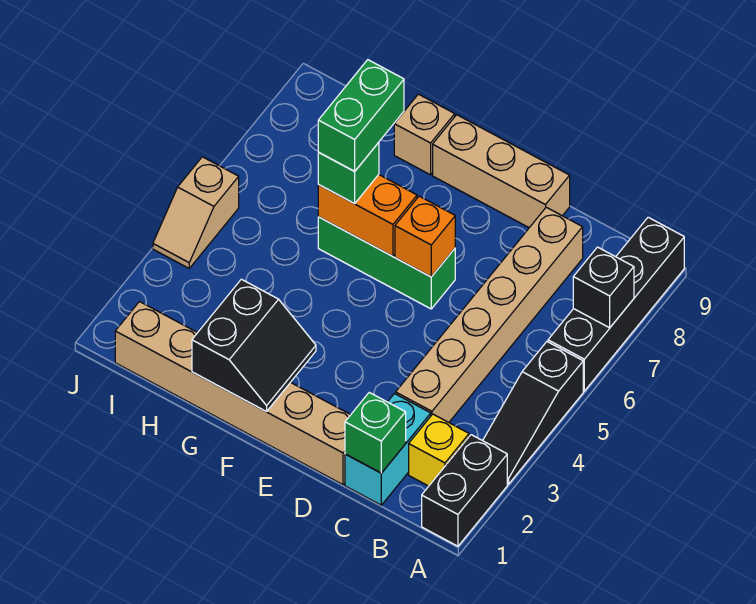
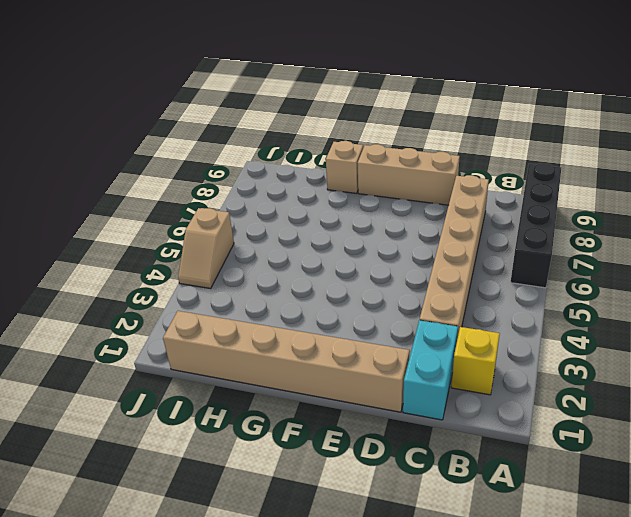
none -> black 1x2 brick [422,435,507,546]
none -> black 1x3 slope [483,342,583,484]
none -> green 1x3 brick [318,217,455,309]

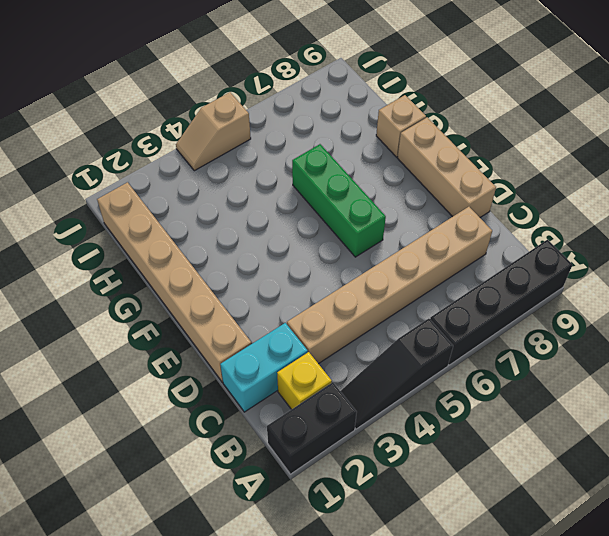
none -> black 1x1 brick [573,247,634,328]
none -> green 1x1 brick [345,392,406,473]
none -> orange 1x1 brick [395,196,455,277]

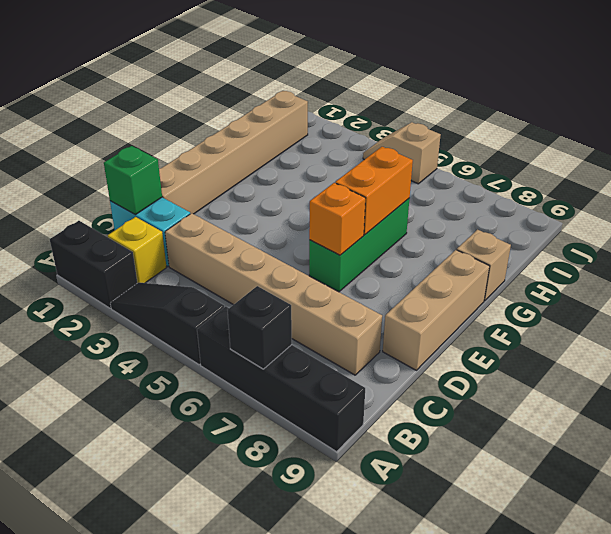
none -> black 2x2 slope [192,279,316,411]
none -> green 1x1 brick [318,142,379,204]
none -> green 1x2 brick [318,60,404,171]

